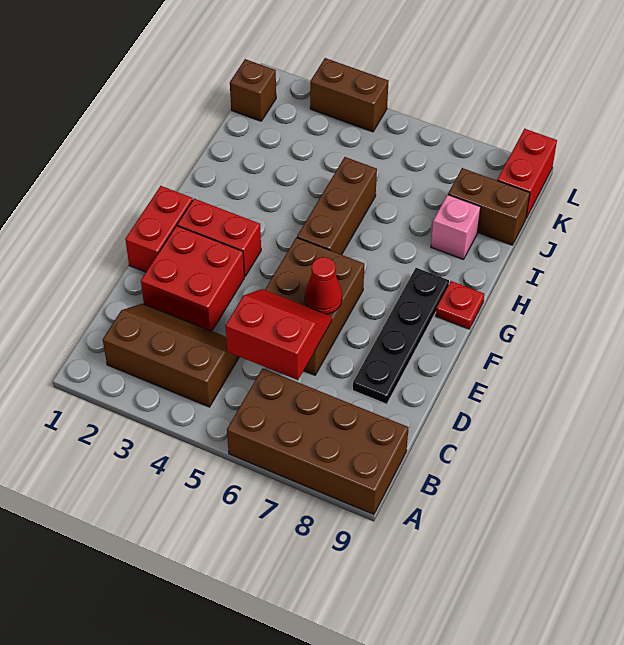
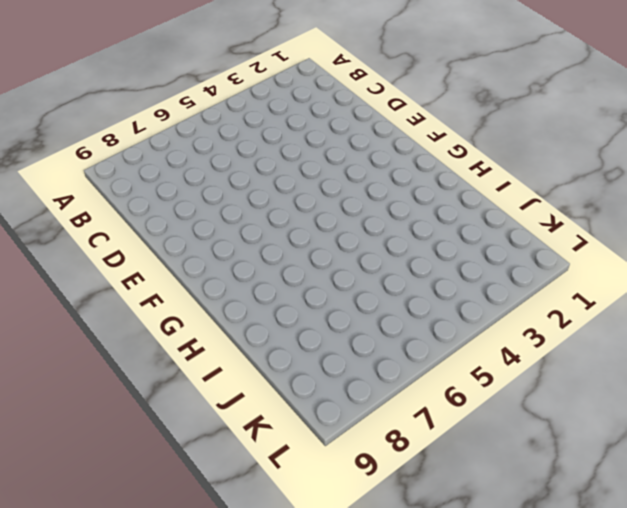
none -> brown 2x4 brick [227,368,409,515]
none -> brown 2x3 slope [103,304,239,407]
none -> red 2x2 brick [141,226,244,331]

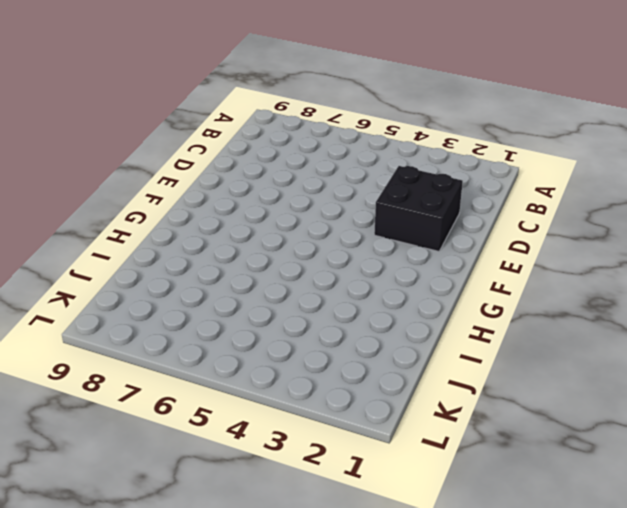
black 2x2 brick [374,166,463,251] -> red 2x2 brick [141,226,244,331]
none -> brown 2x4 brick [227,368,409,515]
none -> brown 2x3 slope [103,304,239,407]
none -> brown 2x3 brick [265,238,364,375]

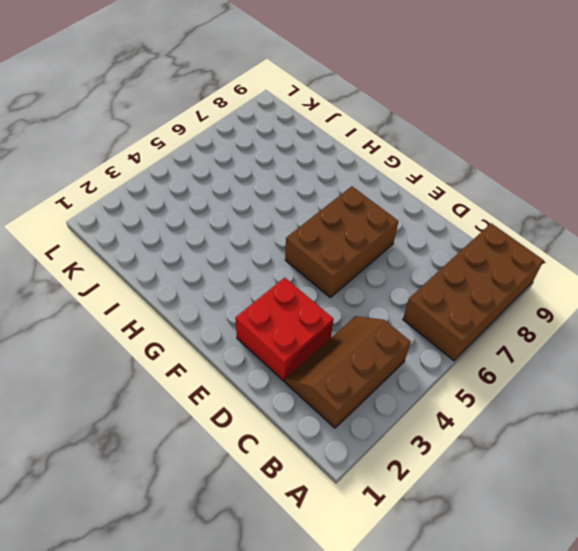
brown 2x3 brick [285,186,398,297] -> brown 2x3 brick turned to [265,238,364,375]
none -> black 1x4 plate [353,268,449,404]
none -> red 1x2 brick [125,186,193,272]
none -> red 1x2 brick [177,199,261,277]

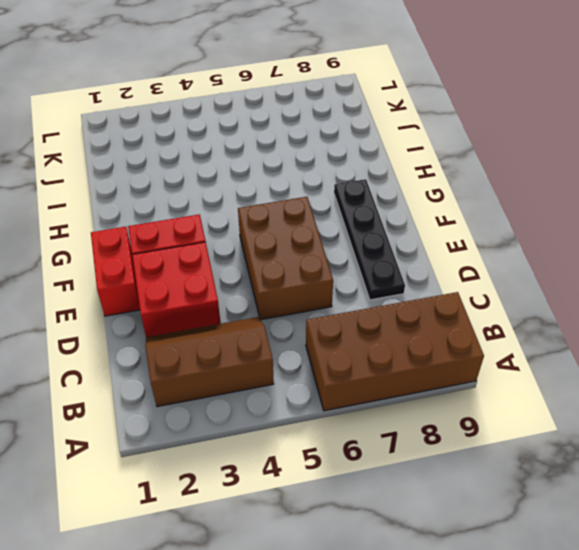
none -> brown 1x3 brick [297,157,377,255]
none -> red 1x1 plate [436,281,484,329]
none -> pink 1x1 brick [431,195,481,260]

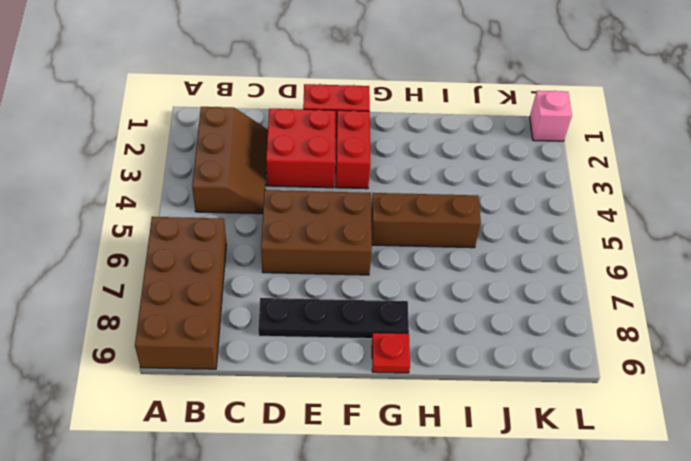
pink 1x1 brick [530,91,572,141] -> pink 1x1 brick moved to [431,195,481,260]
none -> brown 1x2 brick [448,168,530,245]
none -> brown 1x1 brick [230,59,276,121]
none -> red 1x2 brick [497,129,557,218]

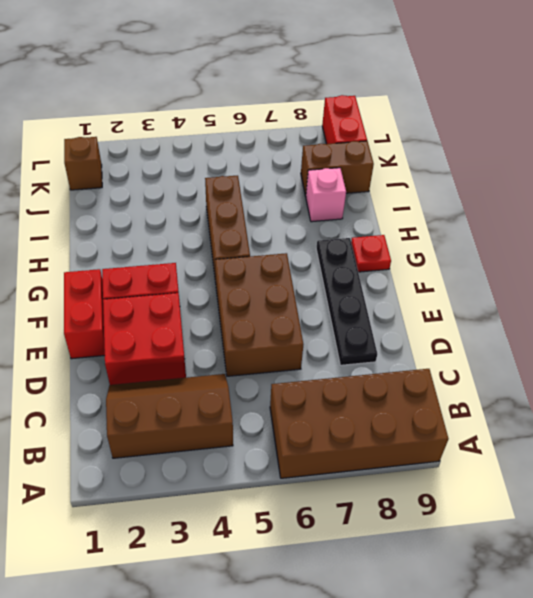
none -> brown 1x2 brick [310,58,389,132]
none -> red 2x2 slope [226,289,332,380]
none -> red 1x1 cone [305,257,342,314]

